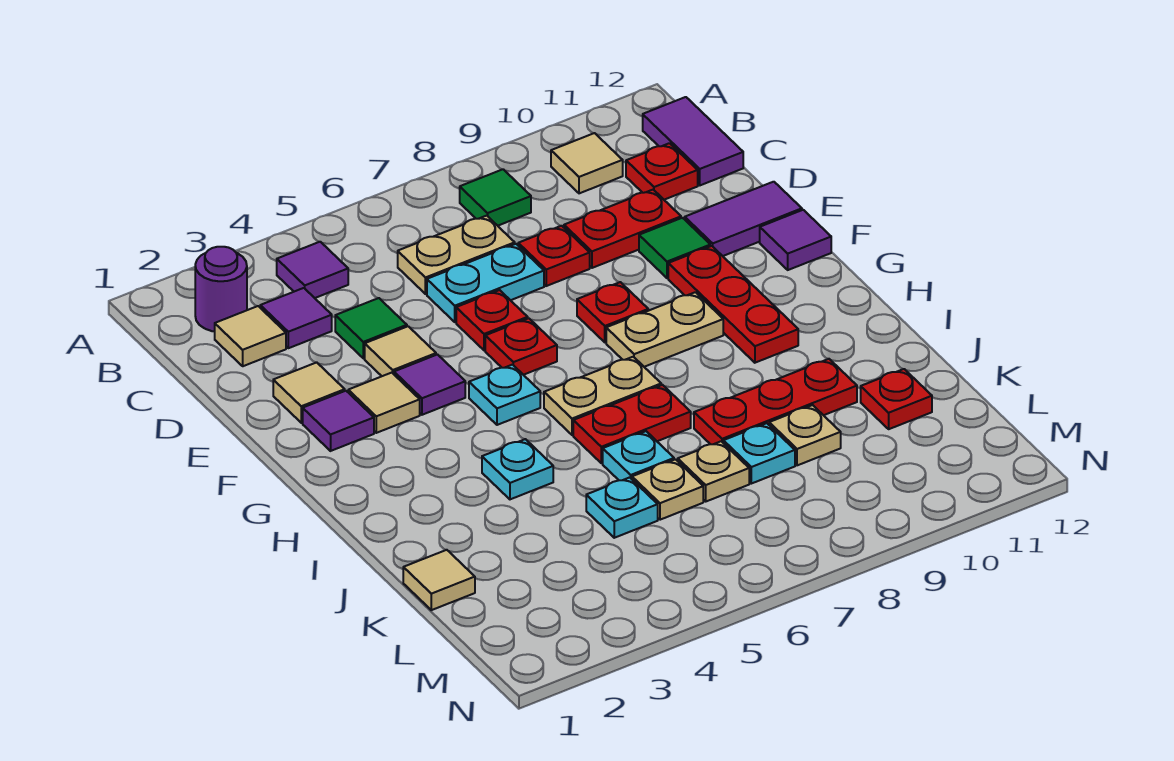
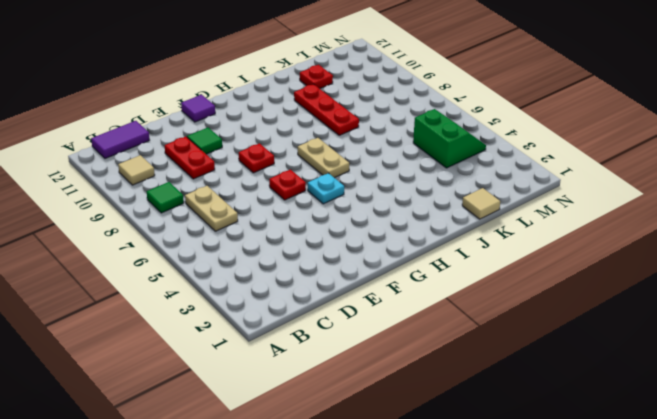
green 2x2 slope [413,109,486,168] -> none
none -> purple 1x1 round brick [195,247,247,332]
none -> purple 1x1 tile [277,242,348,298]
none -> tan 1x1 tile [215,306,286,366]
none -> purple 1x1 tile [260,288,332,348]

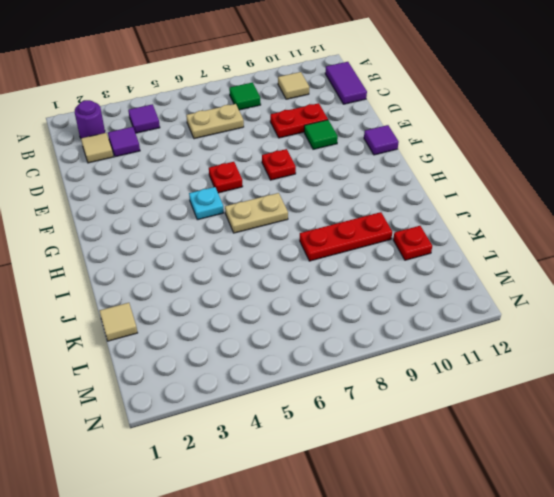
none -> red 1x1 plate [626,143,698,200]
none -> green 1x1 tile [335,298,407,358]
none -> cyan 1x2 plate [427,244,544,322]
none -> red 1x1 plate [518,226,590,286]

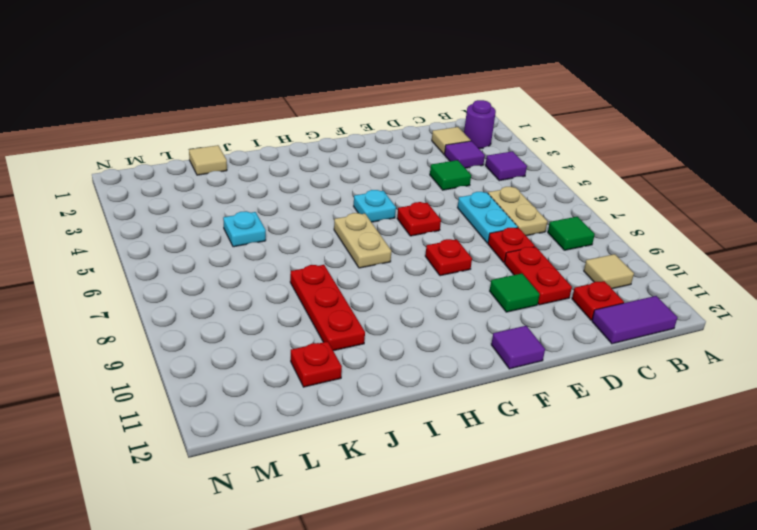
none -> tan 1x1 tile [273,362,345,423]
none -> tan 1x1 tile [365,326,436,376]
none -> red 1x1 plate [456,290,528,350]
none -> purple 1x2 tile [685,182,802,256]

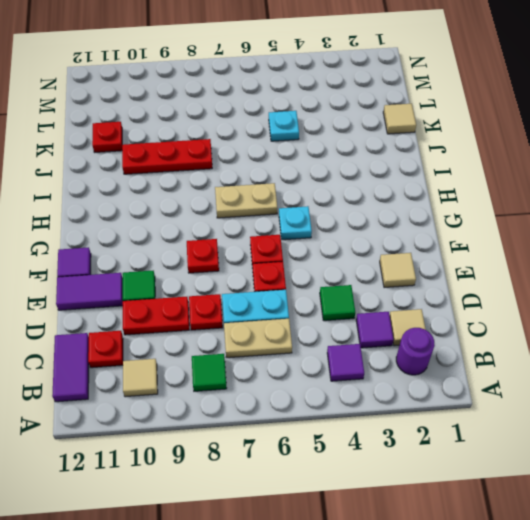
none -> tan 1x1 tile [365,326,436,376]
none -> purple 1x1 tile [303,391,374,451]
none -> tan 1x1 tile [348,373,420,433]
none -> purple 1x1 tile [394,355,465,415]

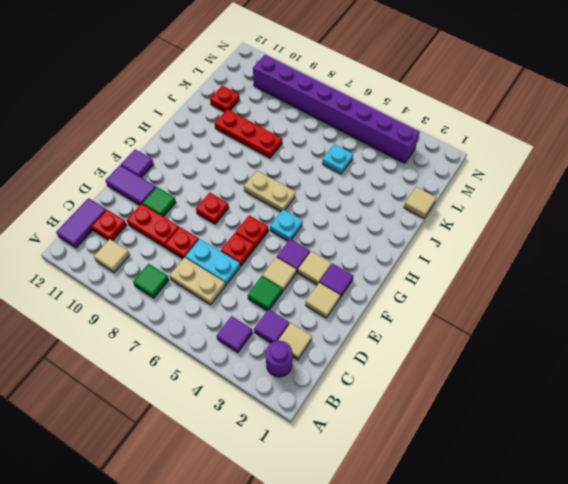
purple 1x8 brick [253,55,420,164] -> none
none -> red 1x3 plate [668,246,798,363]
none -> tan 1x2 plate [606,292,723,367]
none -> cyan 1x1 plate [482,439,553,499]
none -> red 1x2 plate [573,385,691,463]

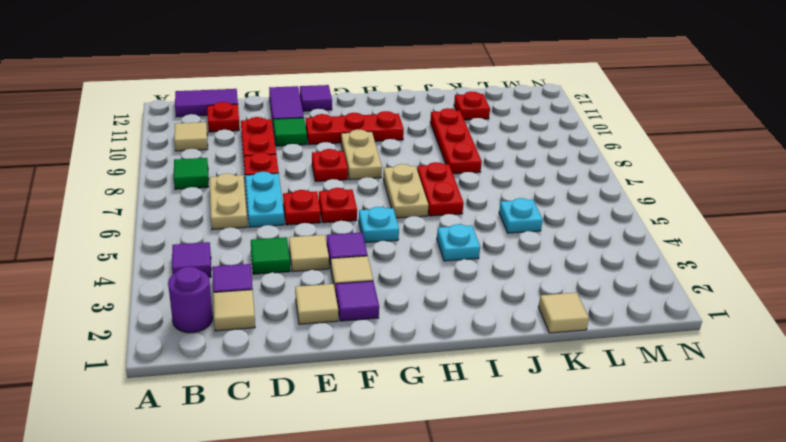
none -> cyan 1x1 plate [603,431,674,480]
none -> tan 1x1 plate [632,459,703,520]
none -> tan 1x1 plate [678,441,749,501]
none -> cyan 1x1 plate [723,423,795,484]

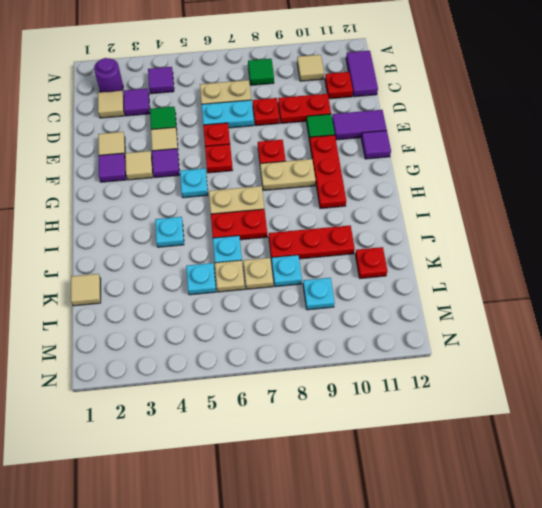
cyan 1x1 plate [303,278,335,310] -> none
none -> tan 1x1 plate [769,405,841,465]

